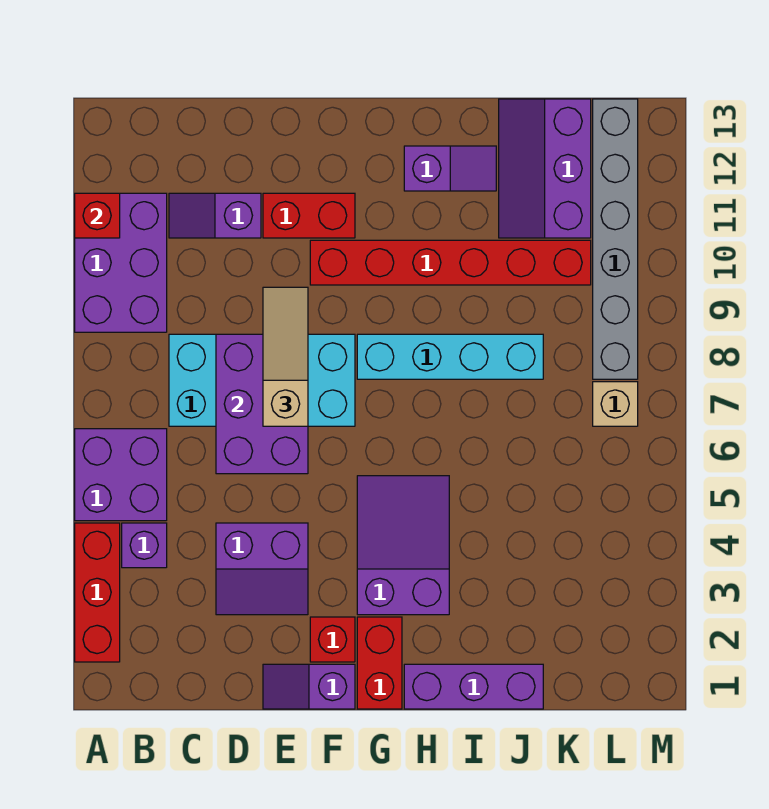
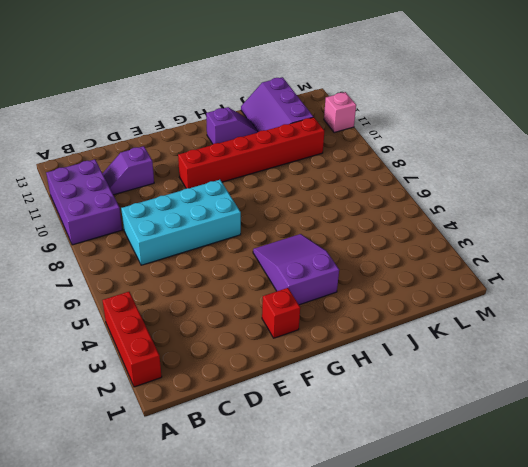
pink 1x1 brick [324,92,356,133] -> none
none -> purple 2x2 brick [75,429,167,521]
none -> purple 1x1 brick [122,523,167,568]
none -> purple 2x2 slope [216,523,308,615]

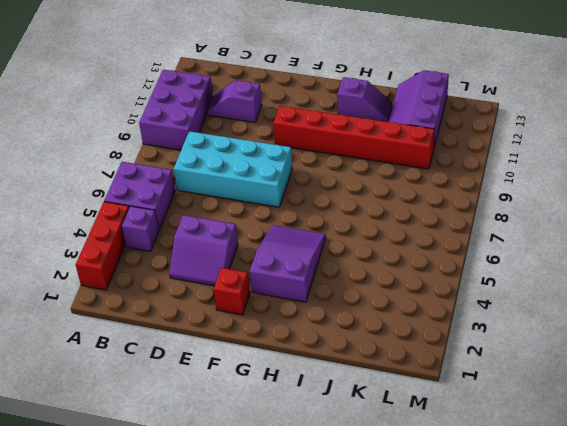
none -> purple 1x2 slope [263,664,355,709]
none -> red 1x2 brick [263,193,355,238]
none -> red 1x2 brick [357,617,402,709]

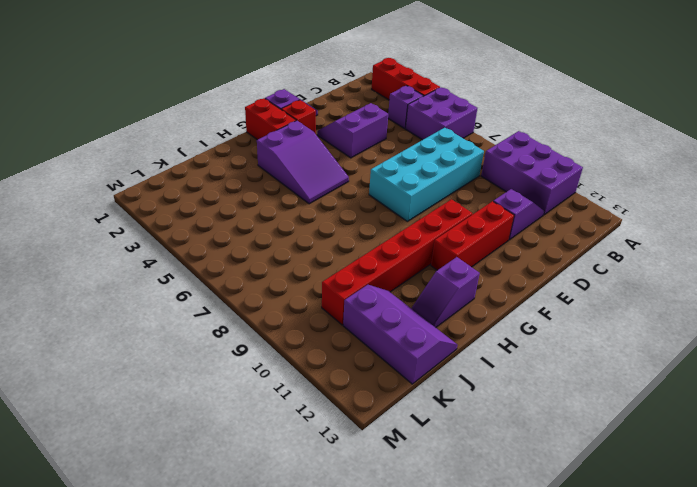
red 1x3 brick [431,201,514,270] -> red 1x2 brick [263,193,355,238]
none -> cyan 1x4 brick [357,334,543,379]
none -> purple 1x3 brick [404,664,543,709]
none -> tan 1x1 brick [593,382,638,426]

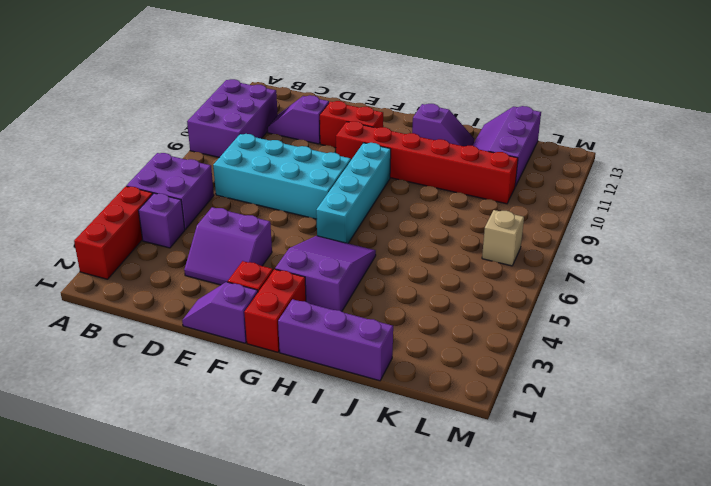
cyan 1x4 brick [316,143,391,243] -> cyan 1x4 brick turned to [357,334,543,379]
none -> grey 1x6 brick [593,99,638,379]
none -> red 1x1 brick [75,193,120,238]
none -> purple 2x3 brick [216,334,308,474]

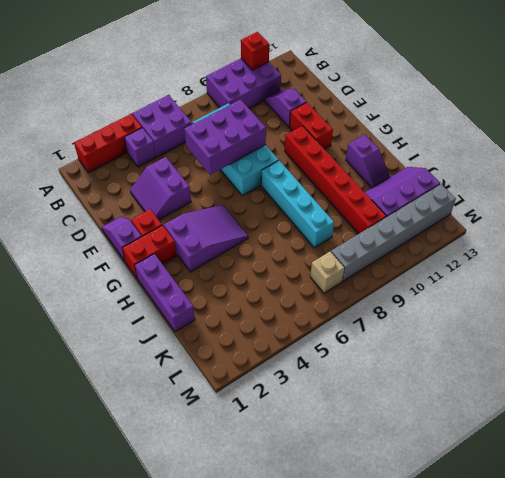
none -> tan 1x3 slope [263,287,308,426]

